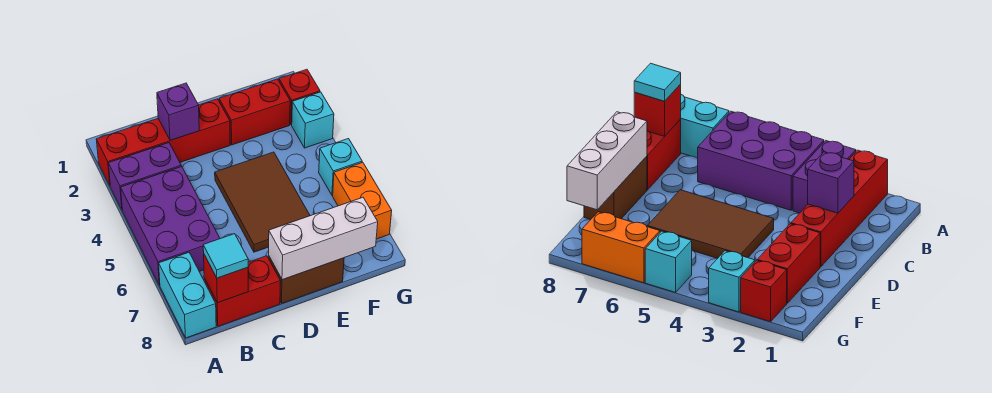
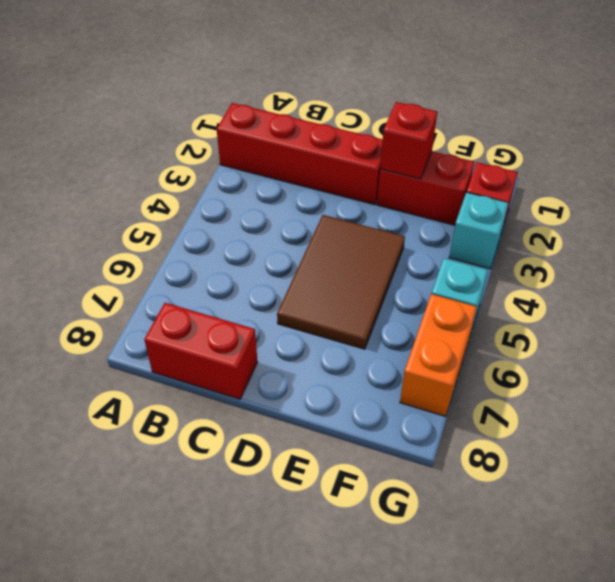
red 1x1 brick [380,102,437,179] -> red 1x1 brick moved to [204,255,248,303]
none -> purple 1x2 brick [108,143,181,209]
none -> purple 2x3 brick [121,166,220,285]
none -> cyan 1x2 brick [159,253,216,338]

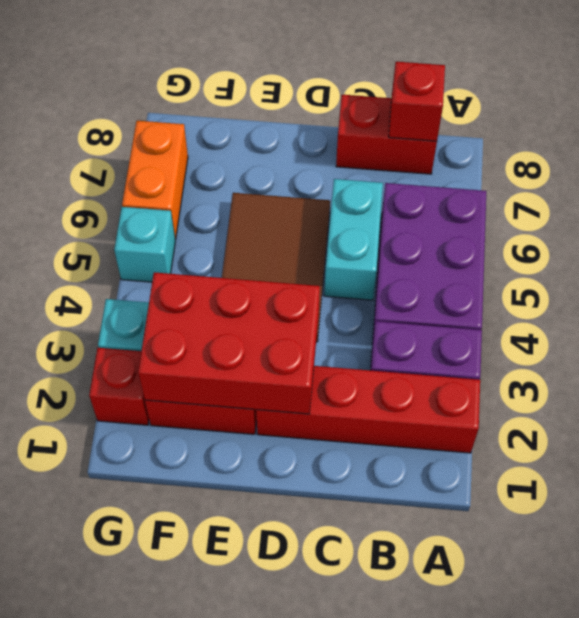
cyan 1x2 brick [324,179,383,300] -> cyan 1x2 brick moved to [159,253,216,338]
red 2x3 brick [138,272,320,414] -> none
none -> brown 1x2 brick [269,257,344,303]
none -> purple 1x1 brick [157,83,199,140]
none -> white 1x3 brick [269,197,378,280]

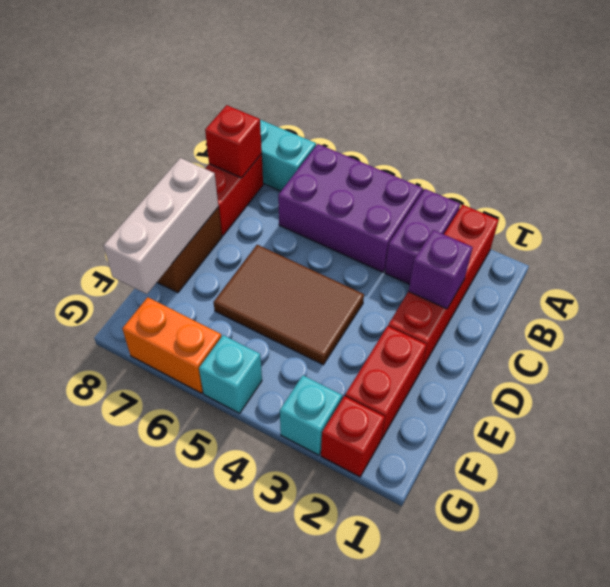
none -> cyan 1x1 tile [203,234,248,278]

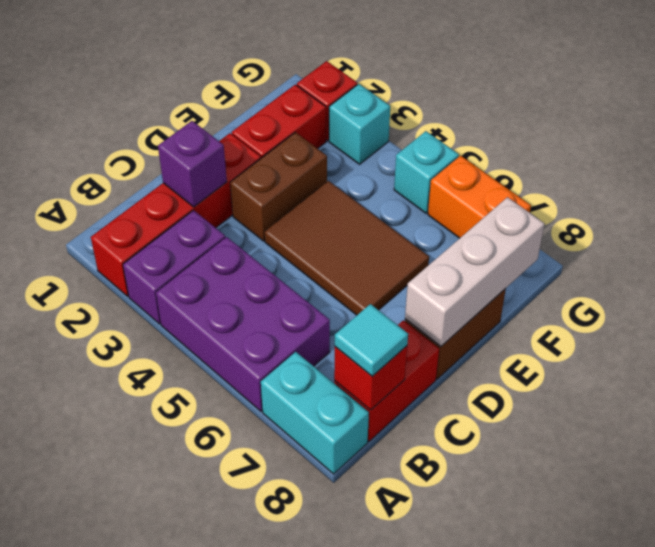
brown 1x2 brick [230,132,327,241] -> none

